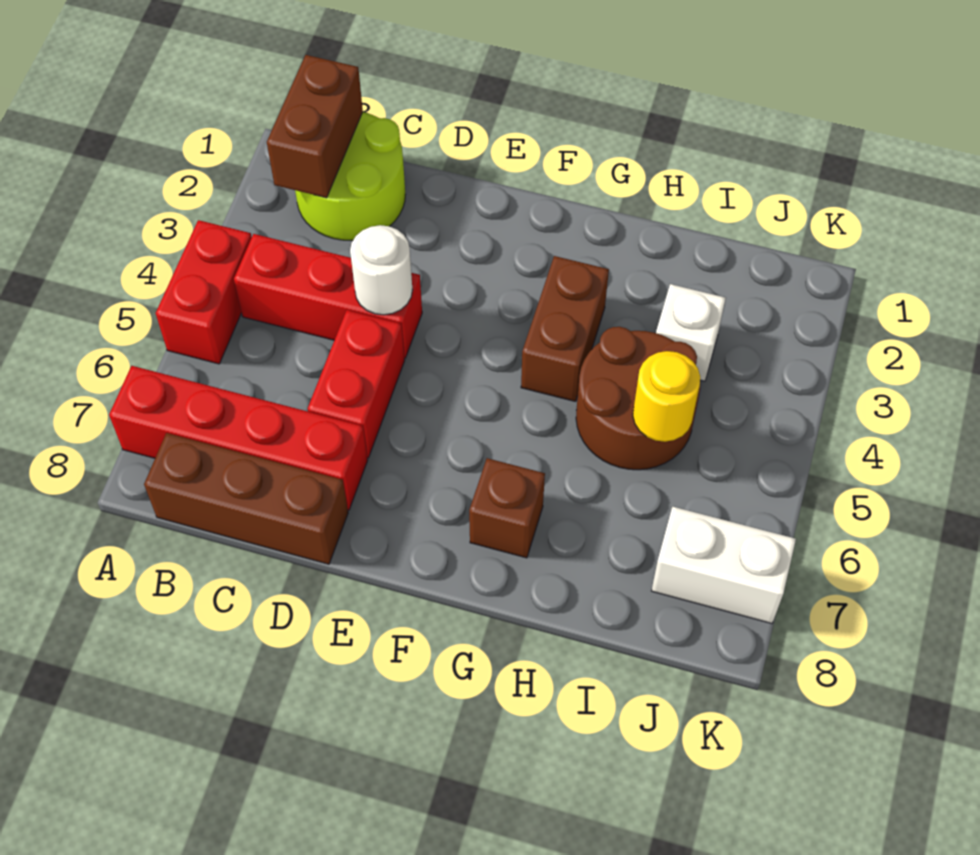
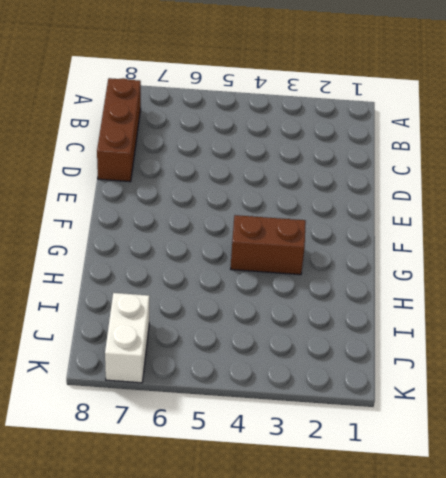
none -> red 1x2 brick [156,220,252,364]
none -> red 1x4 brick [109,366,368,510]
none -> lime 2x2 round brick [295,112,405,240]

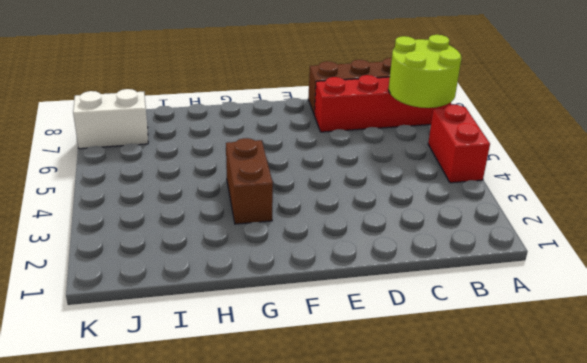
lime 2x2 round brick [389,35,461,108] -> lime 2x2 round brick moved to [295,112,405,240]
none -> red 1x3 brick [234,234,422,358]
none -> red 1x2 brick [308,310,405,458]
none -> brown 1x1 brick [469,458,545,558]

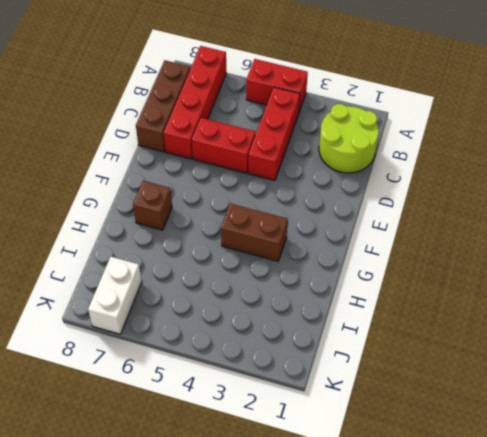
none -> brown 2x2 round brick [576,327,700,470]
none -> white 1x1 brick [656,284,726,381]
none -> brown 1x2 brick [267,55,363,198]

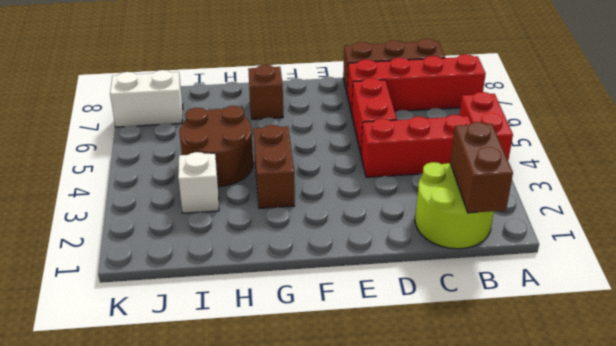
none -> white 1x1 round brick [350,225,412,315]
none -> yellow 1x1 round brick [633,351,700,442]

